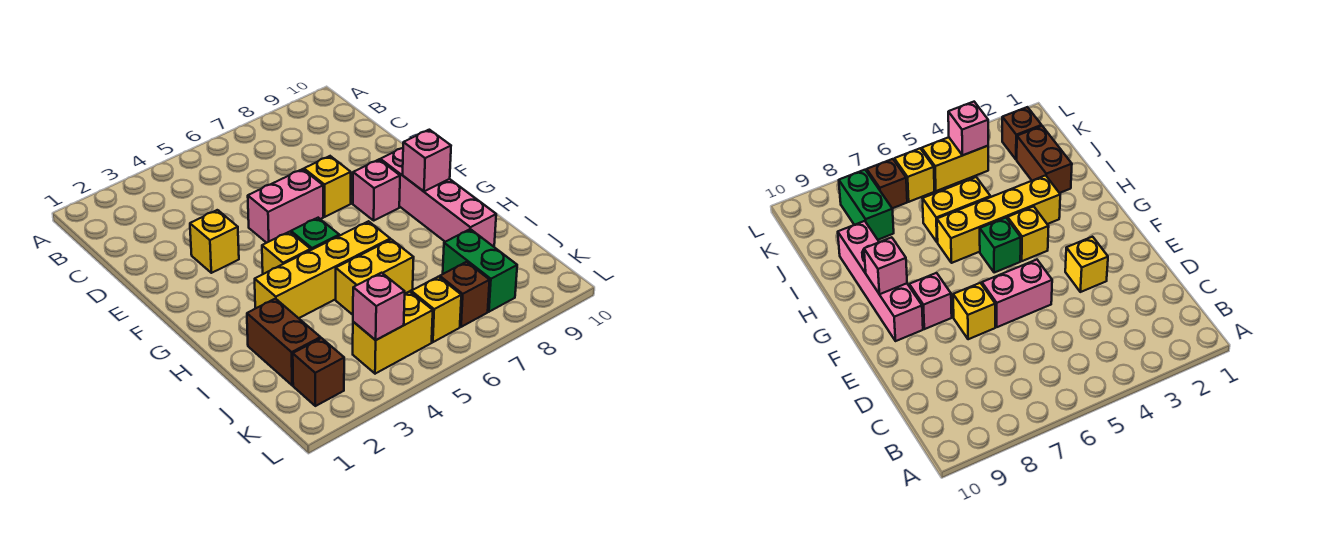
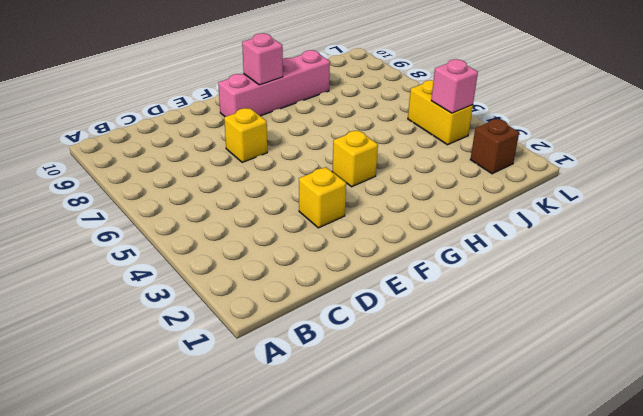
none -> pink 1x2 brick [248,169,323,243]
none -> pink 1x1 brick [353,160,400,220]
none -> green 1x1 brick [291,218,339,250]

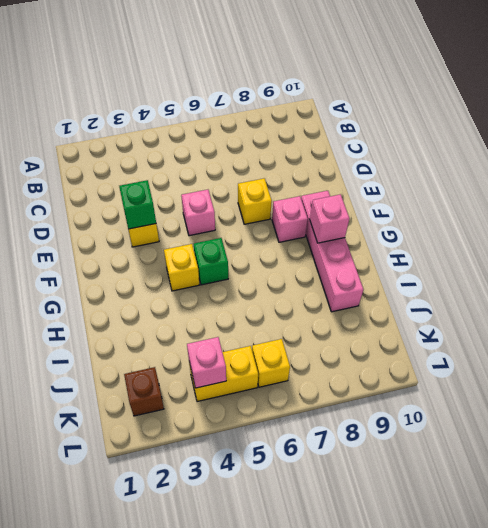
green 1x1 brick [119,180,156,229] -> none
pink 1x1 brick [181,190,215,236] -> pink 1x2 brick [248,169,323,243]
none -> yellow 1x4 brick [255,221,390,318]
none -> brown 1x2 brick [247,299,321,385]
none -> yellow 1x2 brick [336,239,414,315]

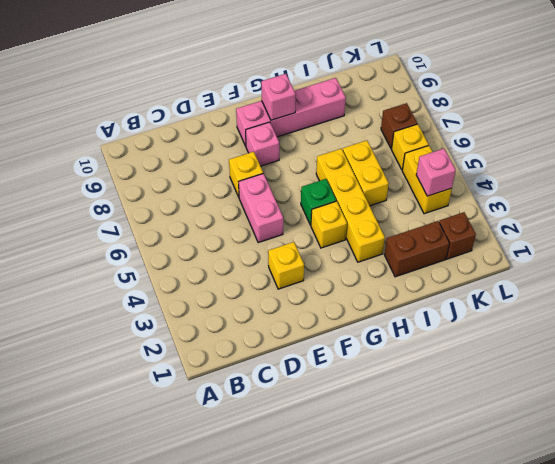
none -> green 1x2 brick [443,229,517,312]

